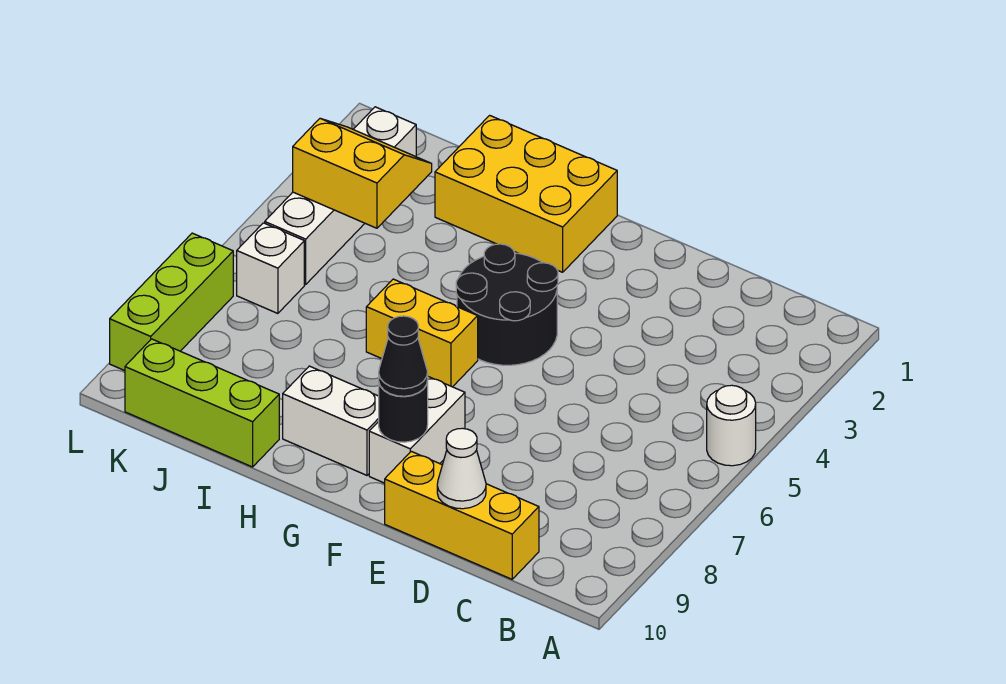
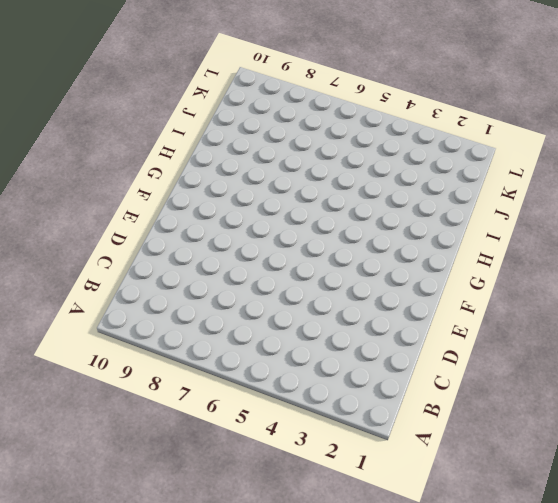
none -> white 1x1 round brick [707,385,756,466]
none -> yellow 1x3 brick [385,451,539,579]
none -> black 2x2 round brick [456,244,558,365]

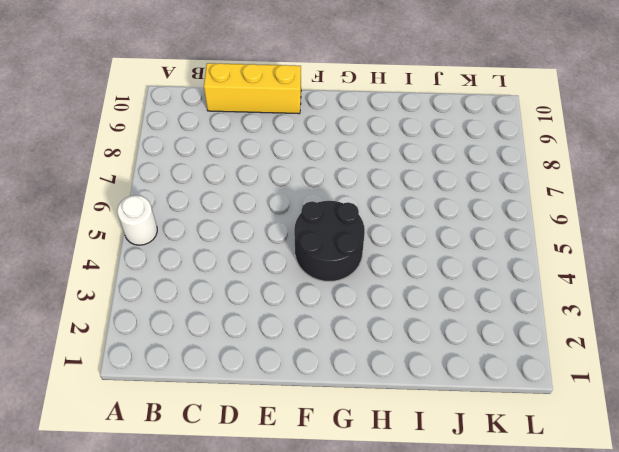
none -> white 1x2 brick [369,377,465,483]
none -> yellow 2x3 brick [435,115,617,272]
none -> yellow 1x2 brick [366,279,478,387]

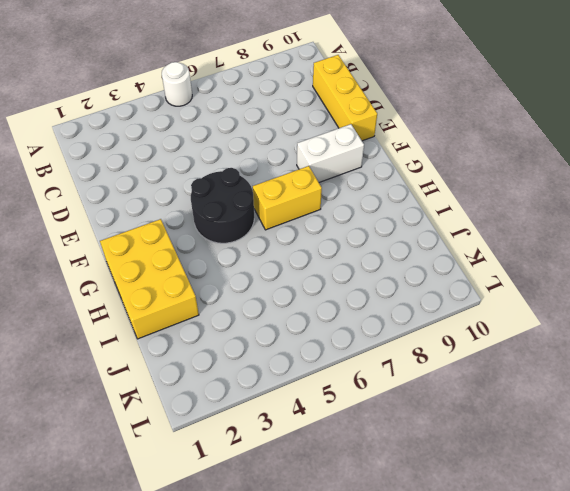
yellow 1x2 brick [253,166,322,230] -> yellow 1x2 brick turned to [366,279,478,387]
none -> white 1x2 brick [283,366,379,475]
none -> lime 1x3 brick [125,339,279,467]
none -> white 1x4 brick [265,107,416,284]

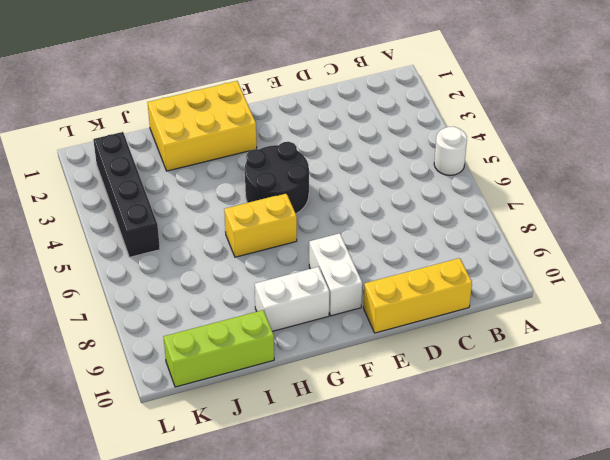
black 1x4 brick [93,132,160,257] -> white 1x4 brick [265,107,416,284]
none -> white 1x1 brick [237,223,304,314]
none -> lime 1x3 brick [110,233,233,371]
none -> white 1x1 cone [437,428,486,509]

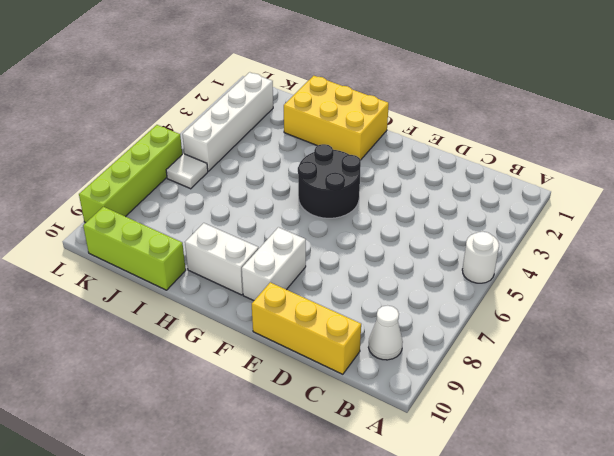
white 1x1 cone [368,306,403,360] -> white 1x1 cone moved to [437,428,486,509]
white 1x1 tile [166,154,208,189] -> white 1x1 brick [237,223,304,314]
lime 1x4 brick [79,125,182,223] -> lime 1x3 brick [110,233,233,371]
none -> yellow 1x2 brick [366,279,478,387]
none -> black 1x1 round brick [379,380,428,442]
none -> yellow 2x2 slope [293,119,432,228]

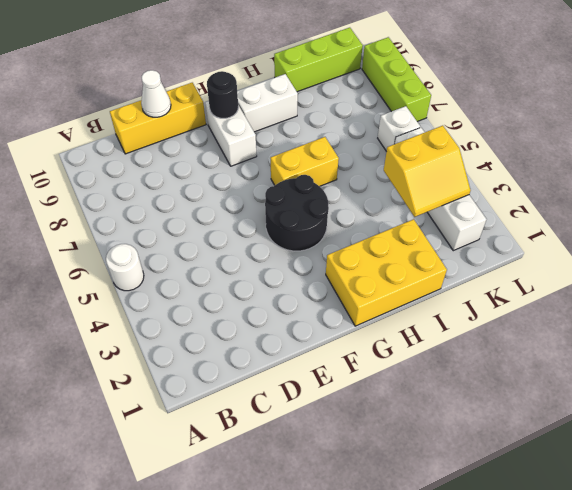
none -> black 1x1 cone [379,316,428,396]

